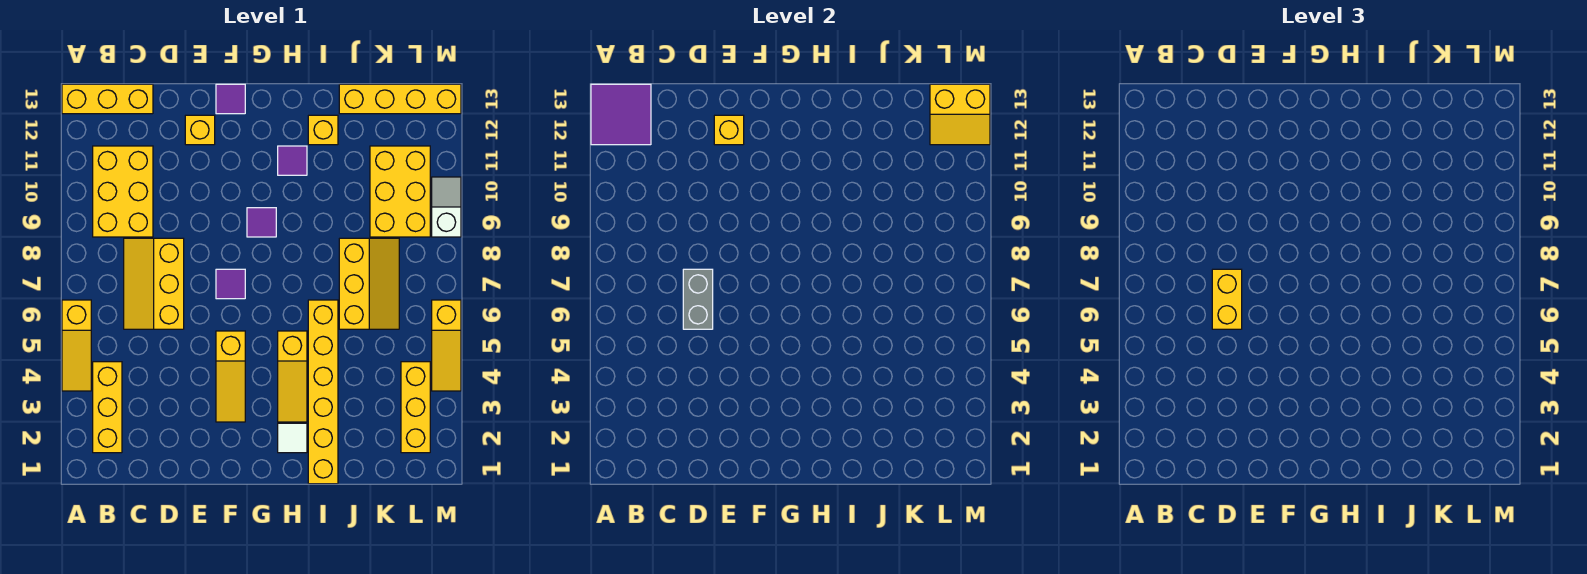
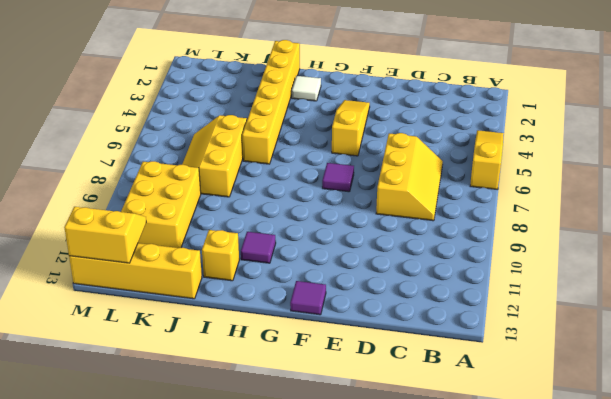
none -> yellow 1x3 brick [62,84,153,114]
none -> yellow 1x3 brick [93,362,122,453]
none -> yellow 2x3 brick [93,146,153,237]

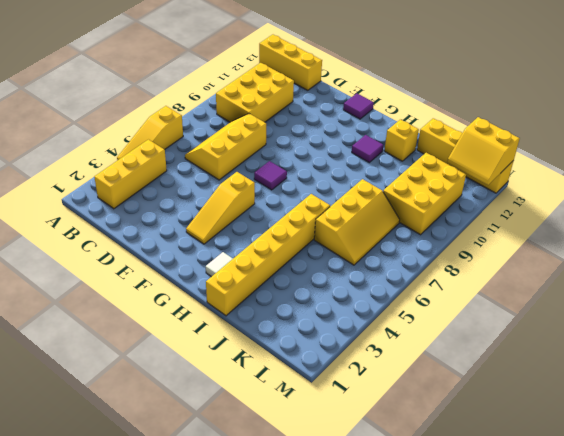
none -> yellow 1x1 brick [185,115,215,145]
none -> purple 1x1 tile [247,208,276,237]
none -> yellow 1x3 slope [278,331,307,422]

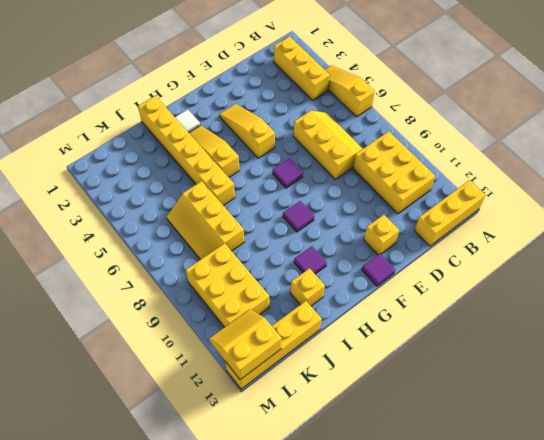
none -> yellow 1x3 brick [401,362,430,453]
none -> yellow 1x3 slope [432,300,461,391]
none -> white 1x2 slope [432,177,461,237]

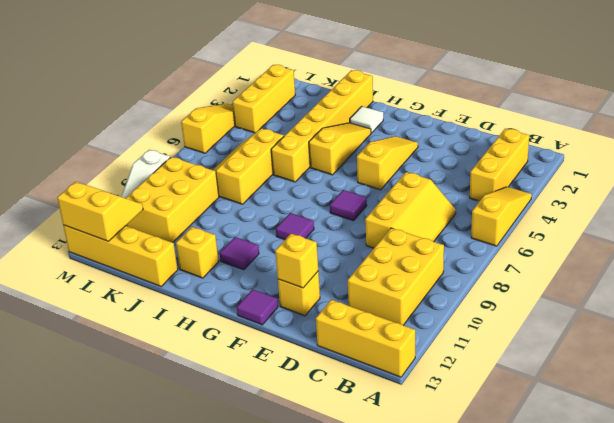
none -> purple 2x2 tile [591,84,651,145]
none -> grey 1x2 brick [683,269,713,329]
none -> yellow 1x2 brick [1212,269,1242,329]

